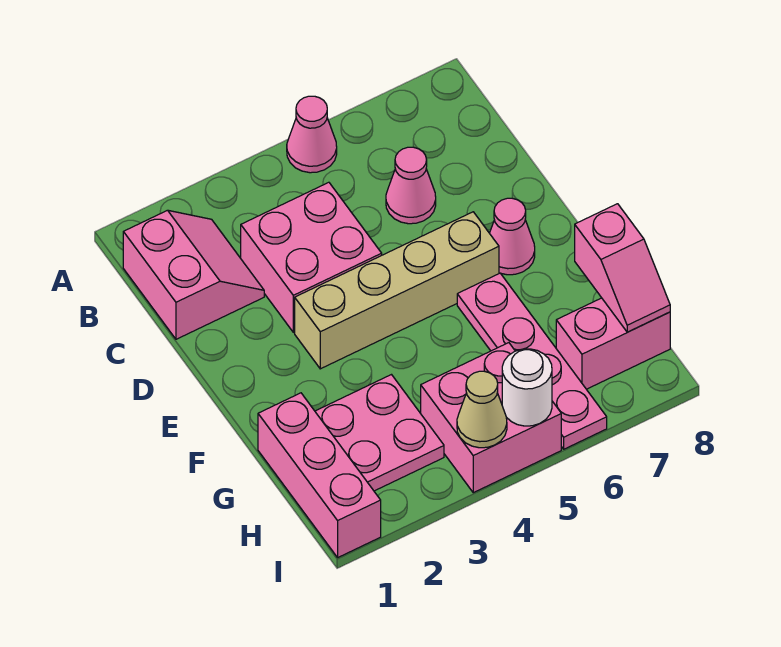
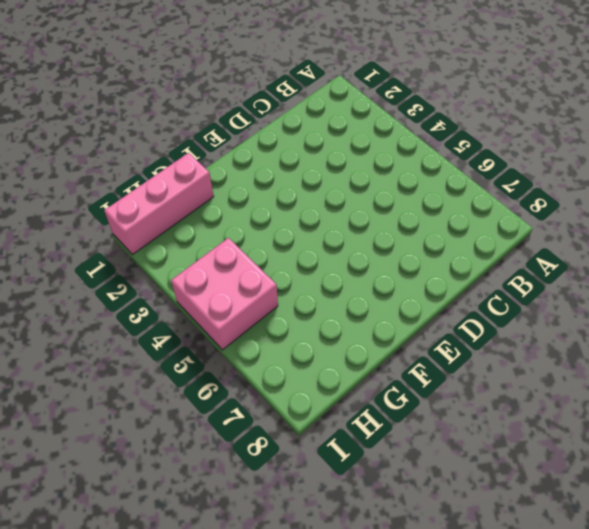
none -> pink 1x1 cone [287,96,337,173]
none -> pink 2x2 slope [123,210,264,339]
none -> pink 2x2 brick [241,182,382,332]

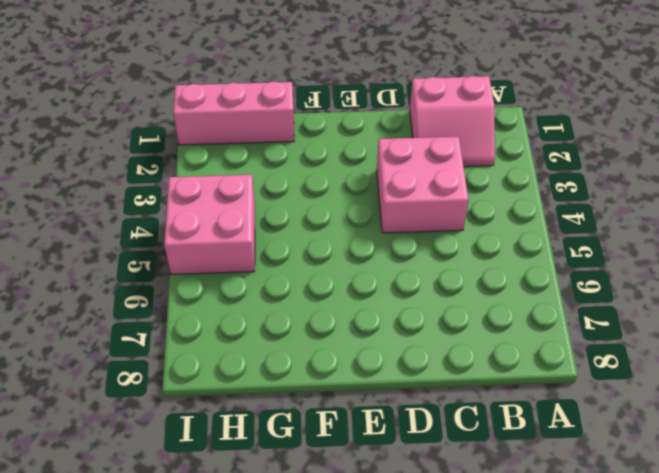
none -> pink 1x1 cone [287,96,337,173]
none -> pink 1x1 cone [386,147,436,224]
none -> tan 1x4 brick [295,212,499,369]

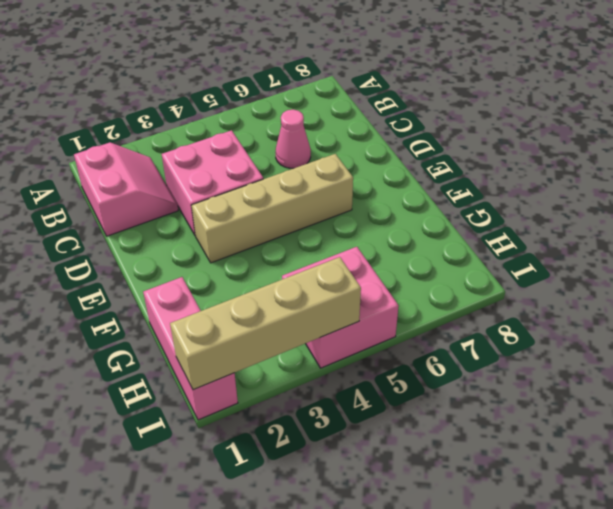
tan 1x4 brick [170,257,361,390] -> tan 1x1 cone [457,371,507,448]
none -> pink 1x1 cone [287,96,337,173]
none -> pink 1x1 cone [490,198,535,275]
none -> pink 1x4 plate [457,273,607,449]

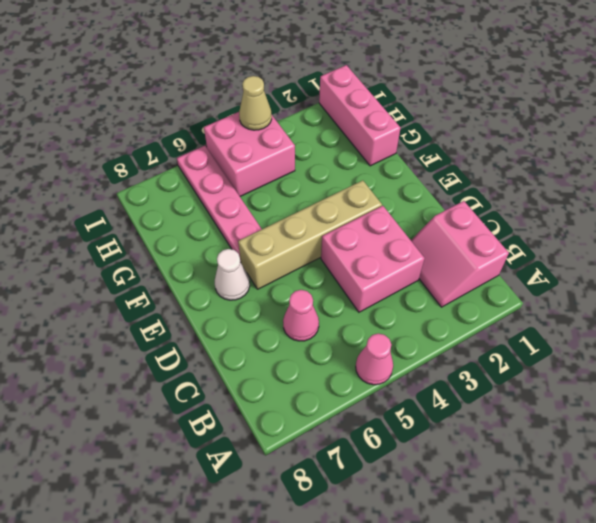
white 1x1 cone [215,249,250,300] -> pink 1x1 cone [490,198,535,275]
none -> pink 2x2 plate [315,375,444,491]
none -> pink 1x2 brick [556,298,670,389]
none -> pink 1x2 slope [575,204,670,332]

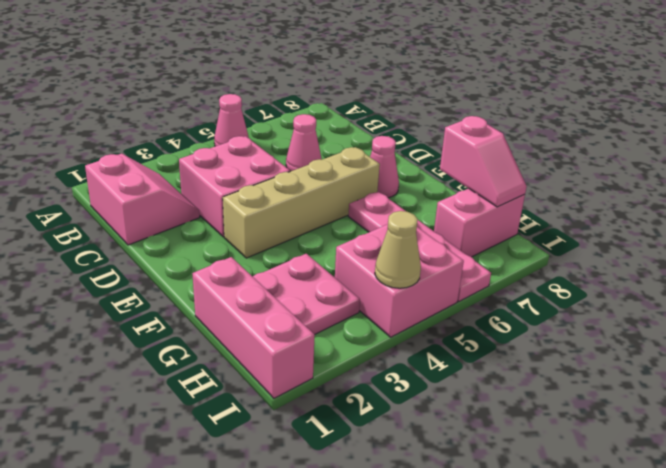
none -> white 1x1 round brick [502,349,552,426]

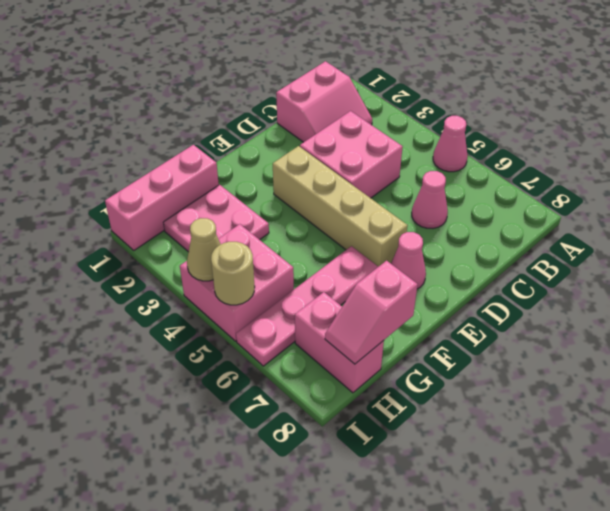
tan 1x1 round brick [211,242,255,305] -> white 1x1 round brick [502,349,552,426]

